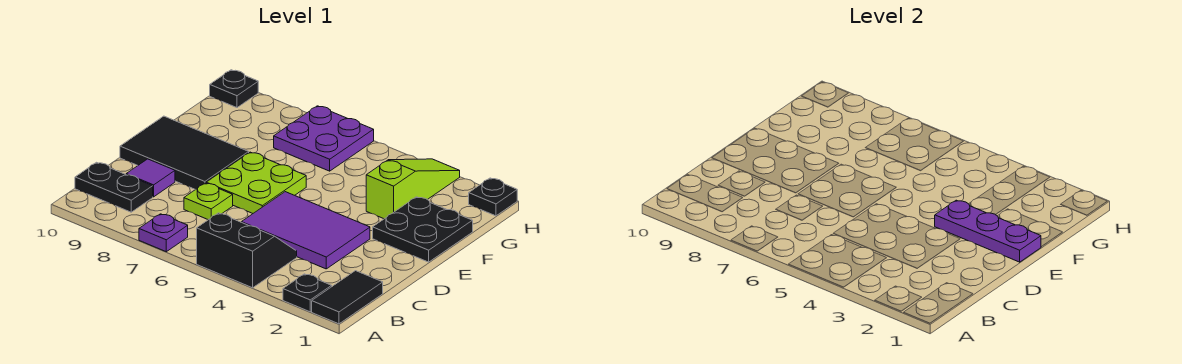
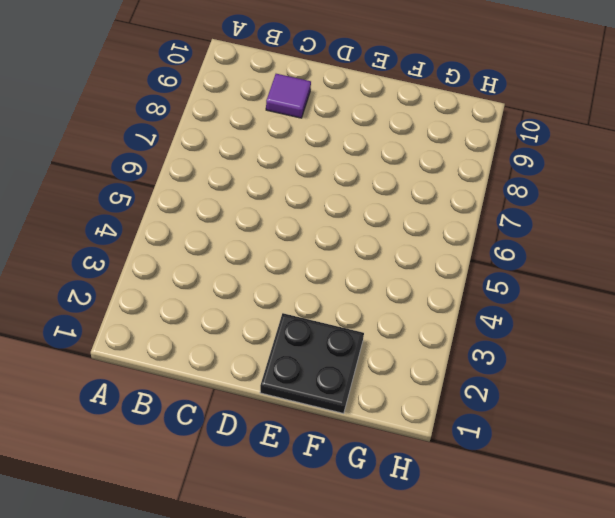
none -> black 1x2 tile [312,271,383,324]
none -> black 1x1 plate [283,274,332,312]
none -> black 2x2 slope [197,213,297,288]

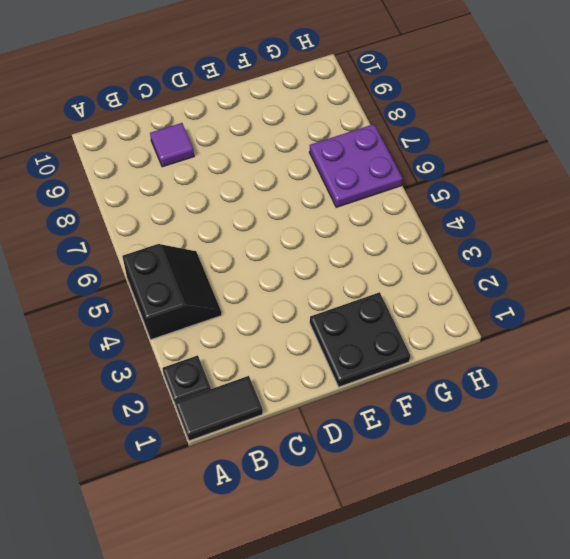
none -> purple 1x1 plate [139,214,188,252]
none -> black 1x2 plate [75,162,153,212]
none -> purple 2x3 tile [242,192,370,269]

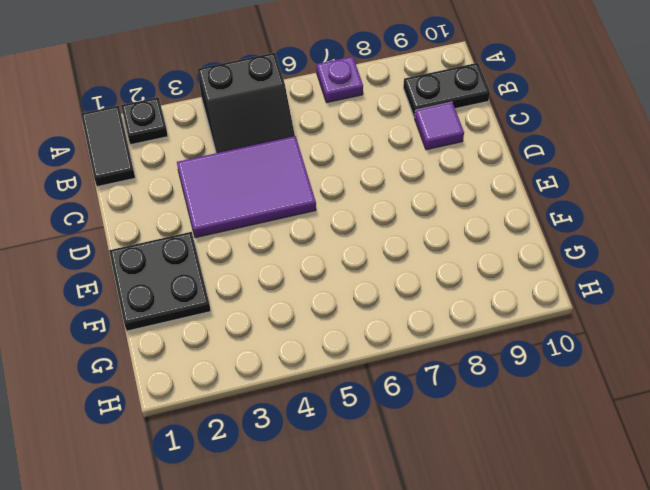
none -> lime 1x1 plate [184,183,233,220]
none -> lime 2x2 plate [206,152,306,213]
none -> black 2x3 tile [120,116,249,190]

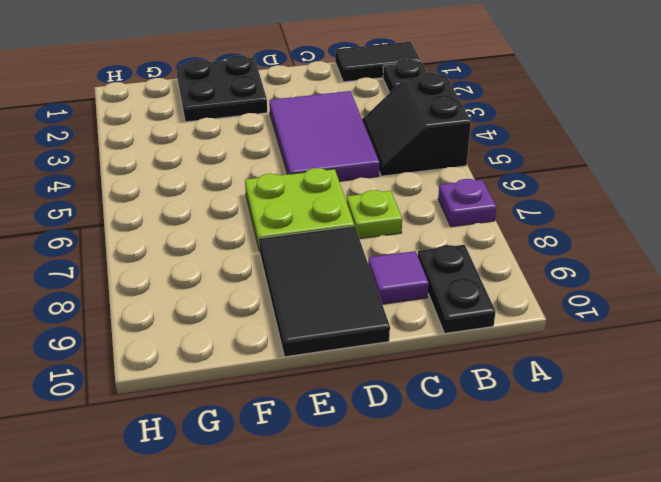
none -> lime 1x3 slope [366,159,460,219]
none -> purple 2x2 plate [274,106,374,171]
none -> black 1x1 plate [469,178,517,216]

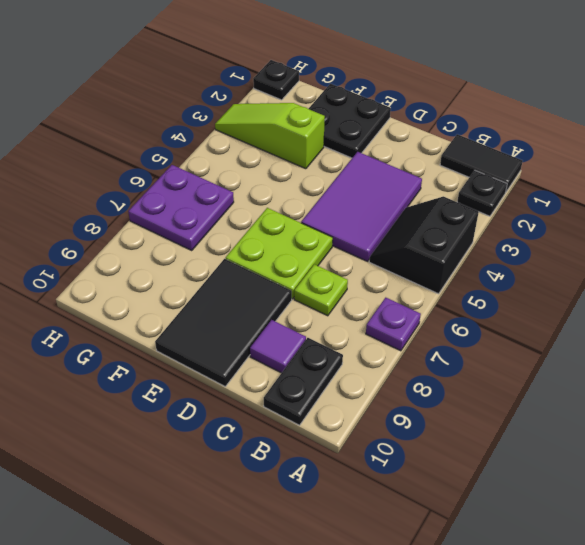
none -> black 1x1 plate [210,70,258,108]
none -> purple 1x3 plate [935,200,1041,262]

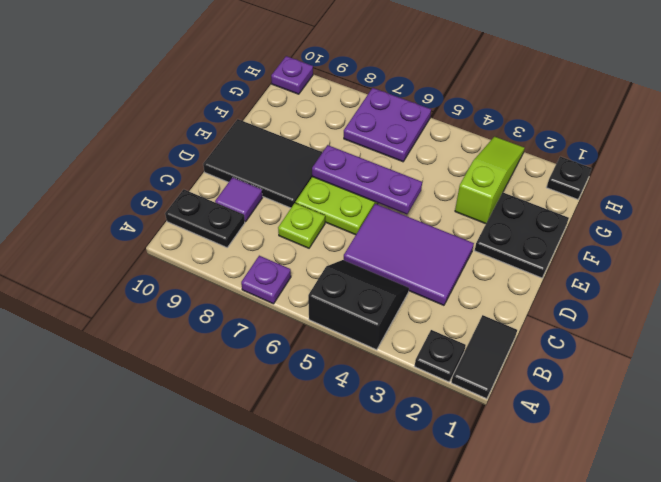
purple 1x3 plate [312,145,422,214] -> purple 1x3 plate moved to [935,200,1041,262]
purple 1x1 plate [271,56,313,94] -> black 1x1 plate [210,70,258,108]

